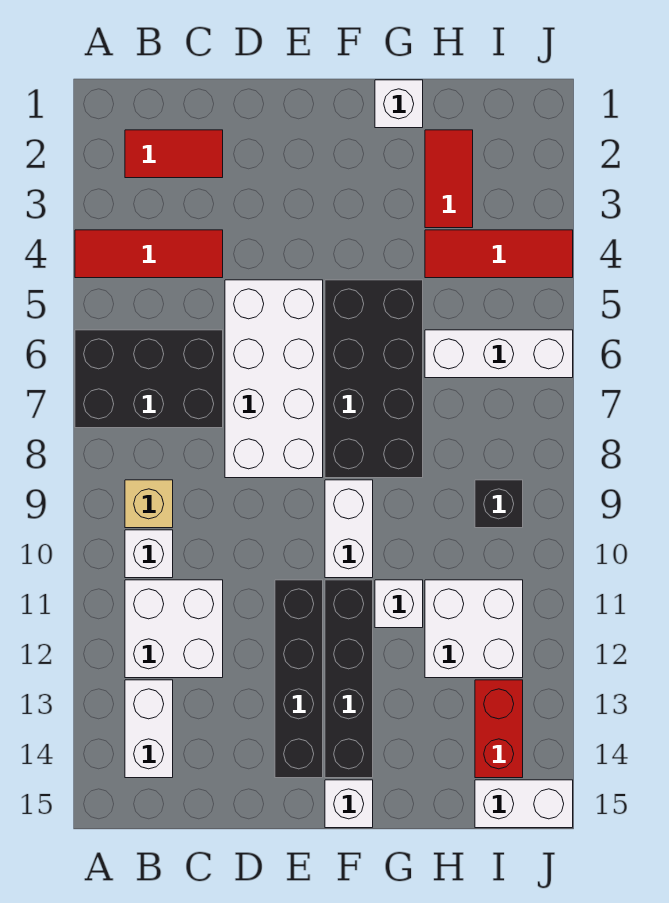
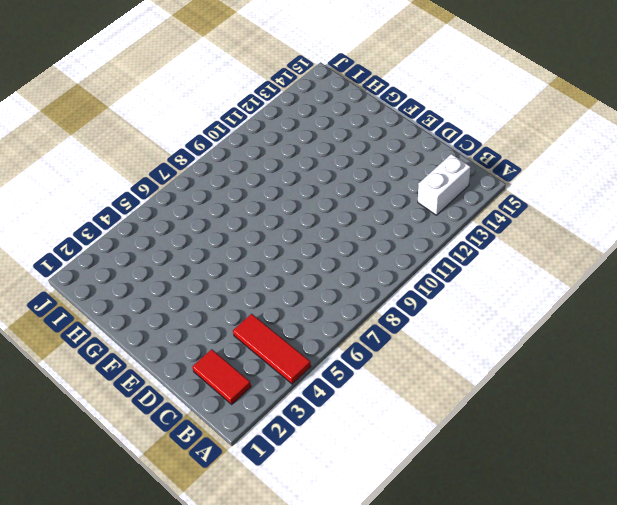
none -> black 2x3 brick [75,330,223,428]
none -> tan 1x1 brick [125,480,173,528]
none -> white 1x1 brick [125,530,173,578]

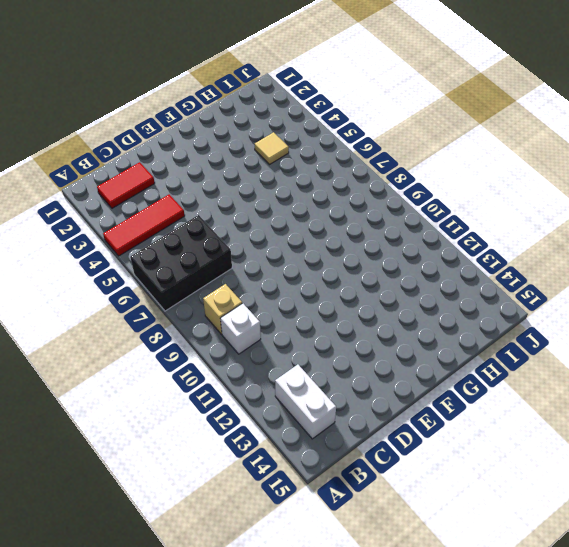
tan 1x1 tile [255,132,289,164] -> red 1x3 tile [425,230,573,278]
none -> white 2x2 brick [125,580,223,678]
none -> white 2x4 brick [225,280,323,478]
none -> black 1x4 brick [275,580,323,778]

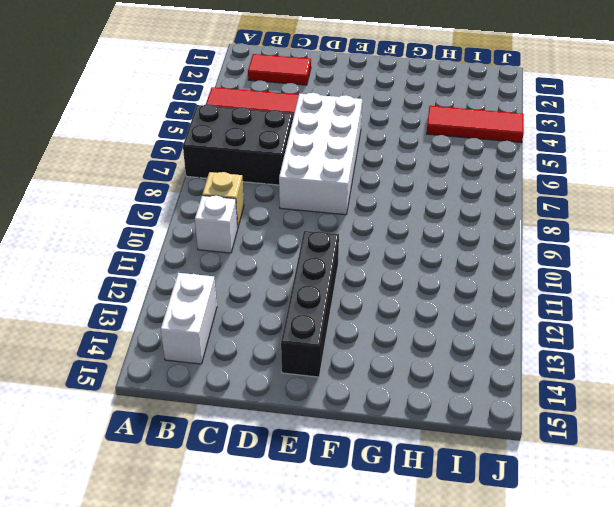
none -> white 2x2 brick [125,580,223,678]
none -> black 2x4 brick [325,280,423,478]
none -> white 1x2 brick [325,480,373,578]

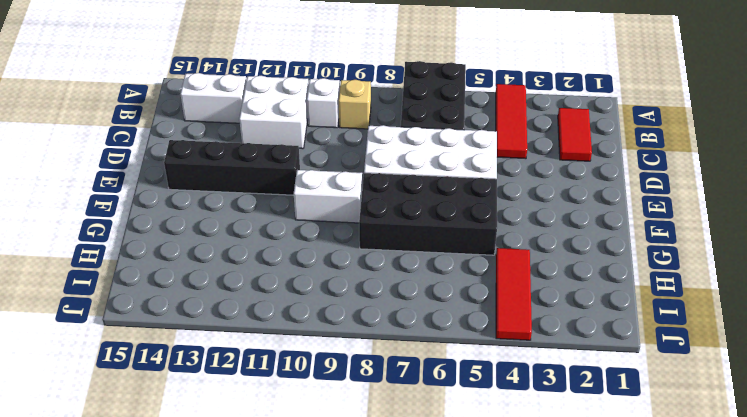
none -> black 1x4 brick [325,580,373,778]
none -> white 1x1 brick [325,780,373,828]
none -> white 1x1 brick [375,80,423,128]

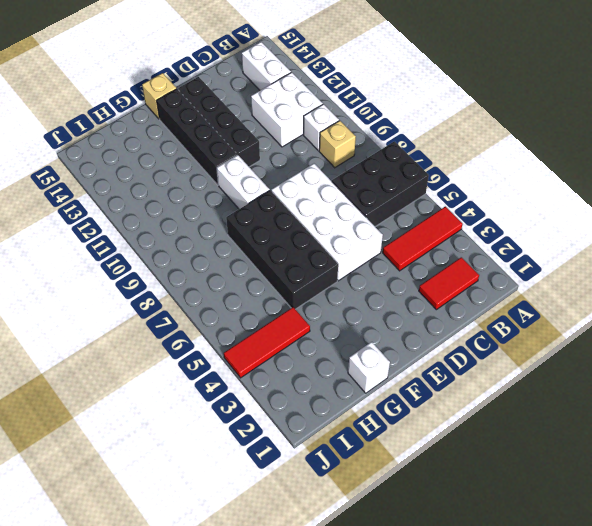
tan 1x1 brick [142,73,177,119] -> white 1x1 brick [325,780,373,828]
none -> white 1x1 brick [375,580,423,628]
none -> red 1x2 tile [425,130,473,228]
none -> white 1x3 brick [425,330,573,378]

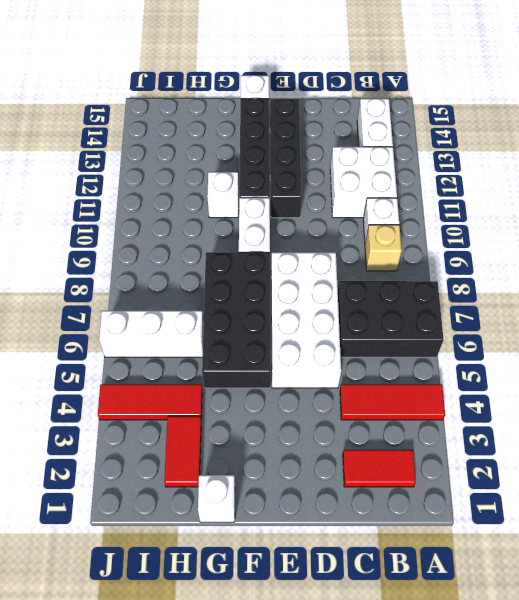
none -> white 2x2 brick [425,580,523,678]
none -> black 1x1 brick [475,480,523,528]
none -> red 1x2 brick [475,680,523,778]

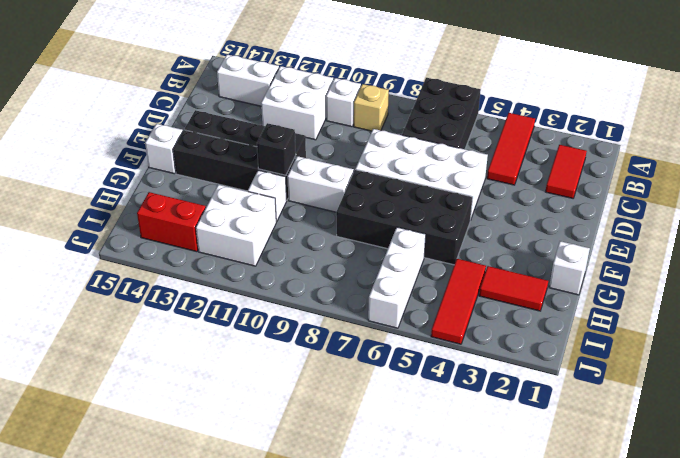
black 1x1 brick [257,123,296,175] -> black 1x1 brick moved to [475,480,523,528]
none -> white 1x2 brick [475,780,573,828]

